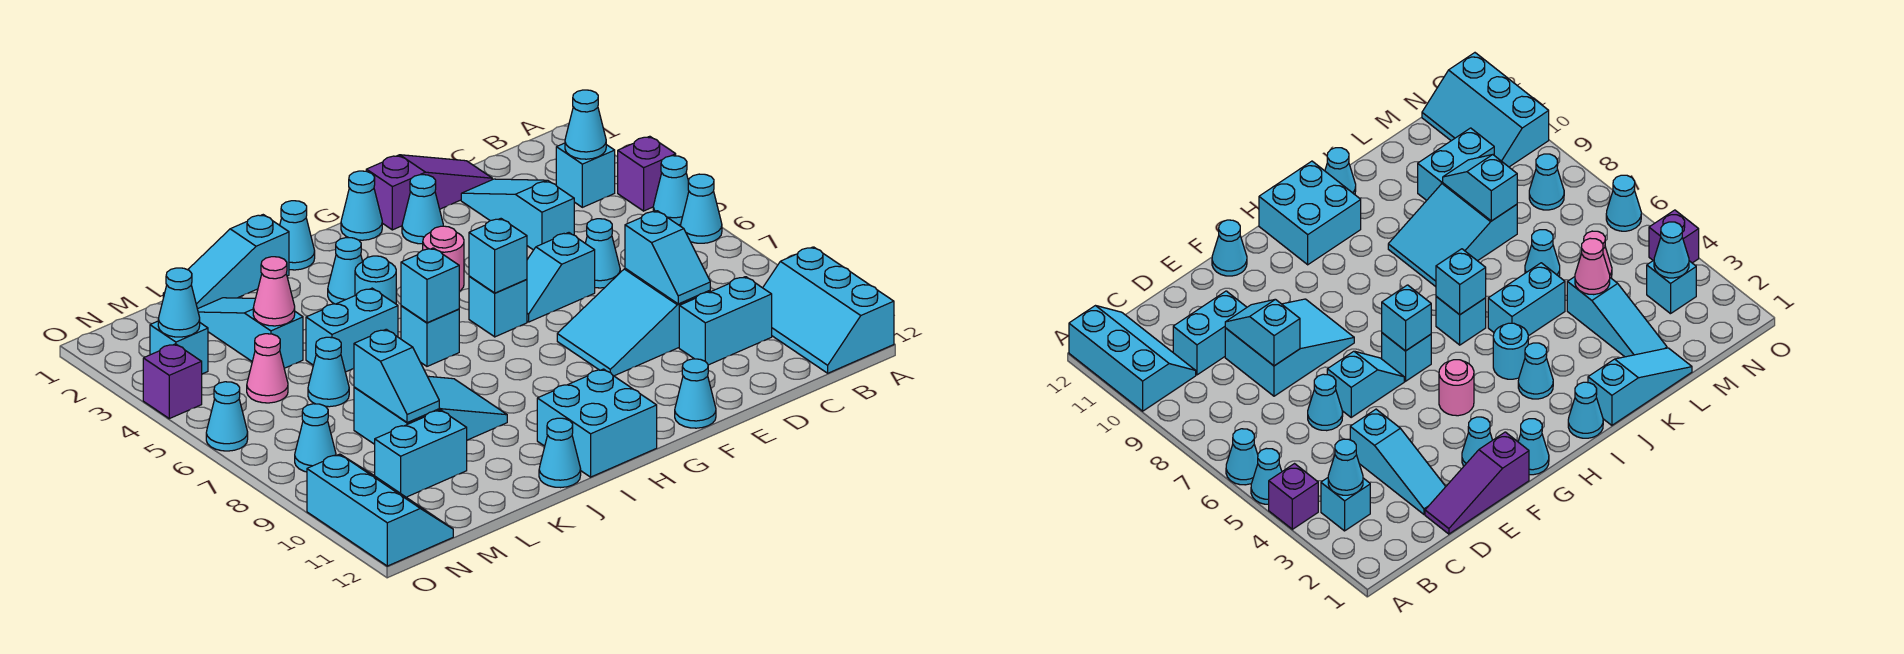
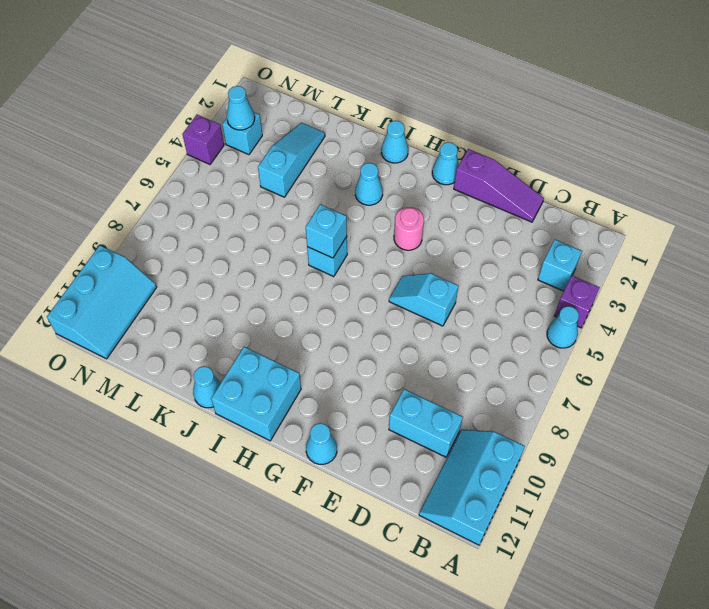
none -> cyan 1x1 cone [681,174,722,243]
none -> cyan 1x3 slope [461,179,574,250]
none -> cyan 1x1 cone [585,219,620,288]
none -> cyan 2x3 slope [557,268,710,376]

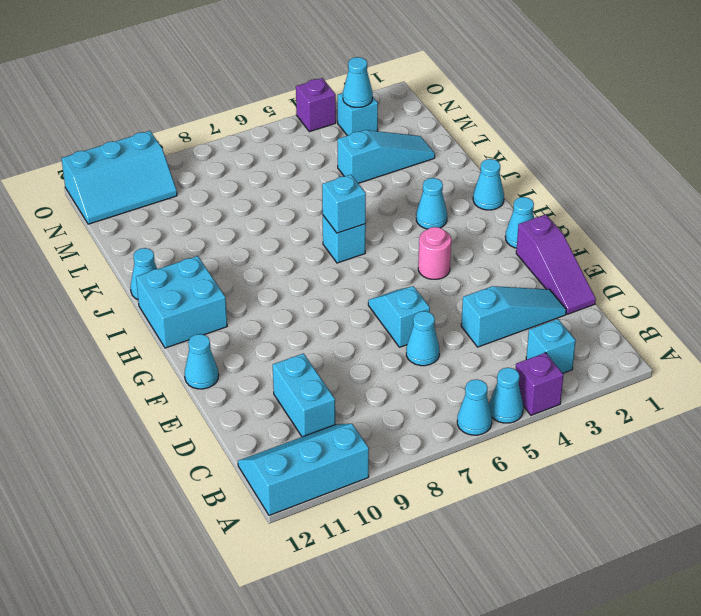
none -> cyan 2x3 slope [557,268,710,376]
none -> cyan 1x1 cone [402,175,443,244]
none -> cyan 1x1 brick [469,276,527,337]
none -> cyan 1x1 round brick [355,256,396,304]

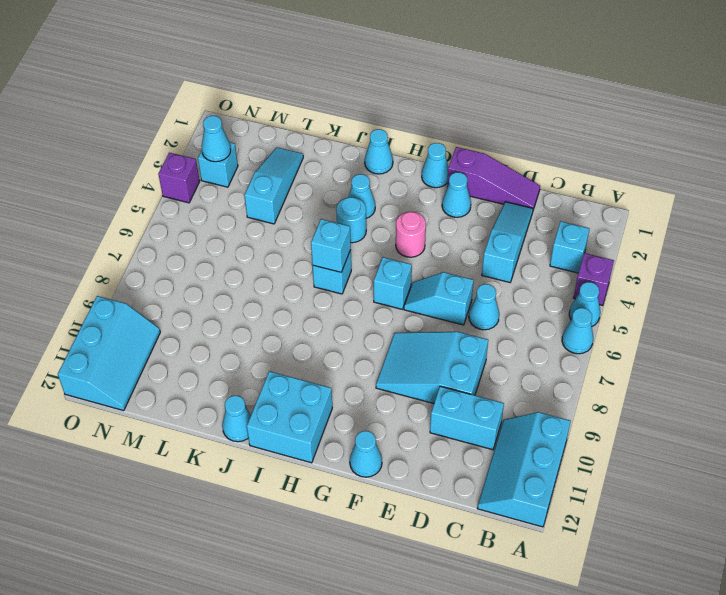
none -> cyan 1x3 slope [163,215,289,309]
none -> cyan 1x2 brick [306,288,398,372]
none -> cyan 2x3 slope [354,376,507,444]
none -> cyan 1x1 cone [308,337,349,407]

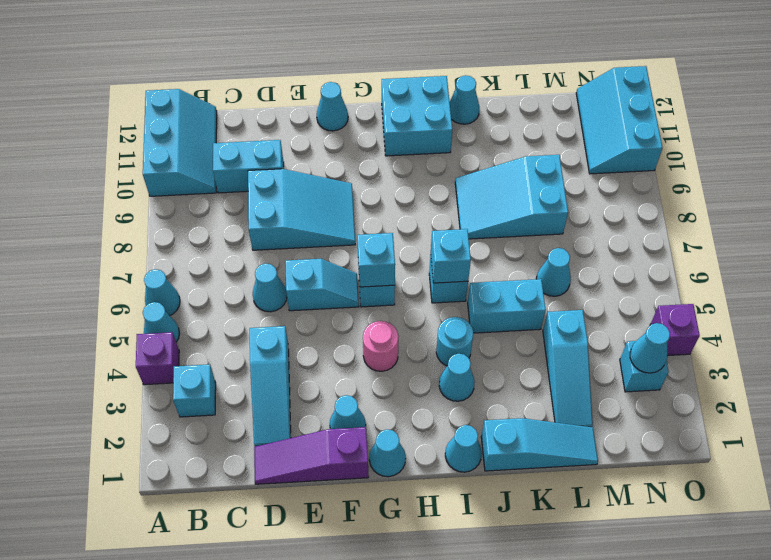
none -> cyan 1x2 brick [375,410,467,497]
none -> pink 1x1 cone [247,334,288,403]
none -> cyan 1x1 cone [295,404,336,472]
none -> cyan 1x1 cone [206,382,248,451]

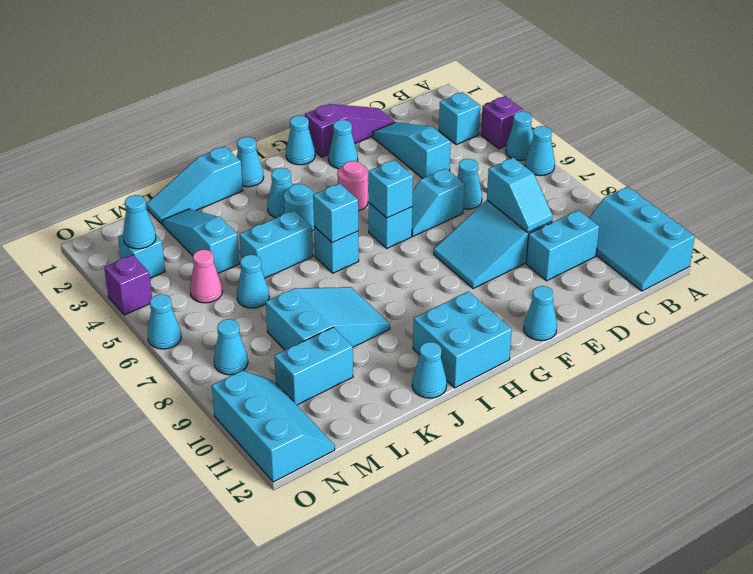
none -> cyan 1x1 cone [565,90,606,159]
none -> pink 1x1 cone [253,257,295,326]
none -> cyan 1x2 slope [354,329,439,423]

